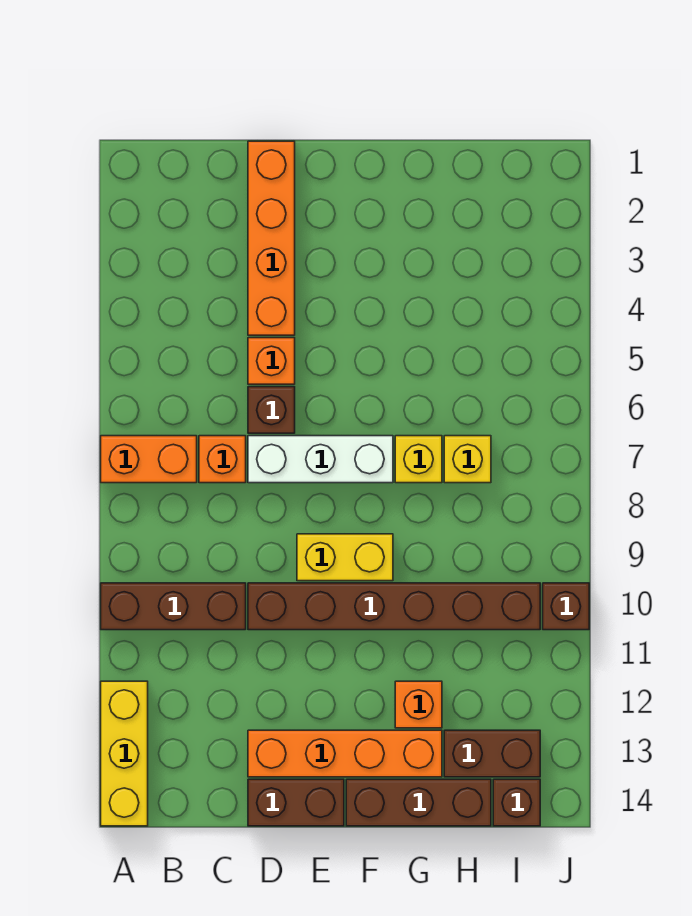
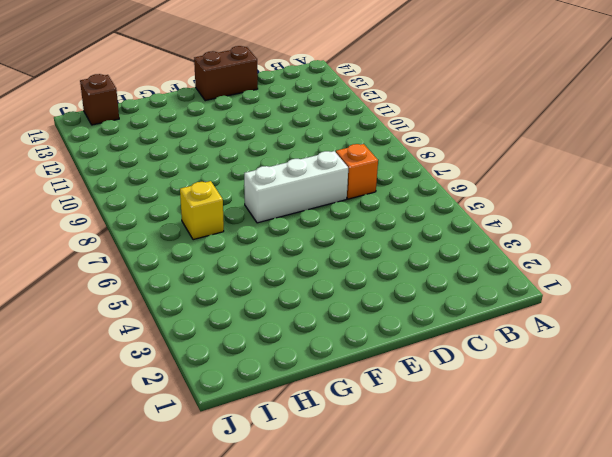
none -> orange 1x2 brick [101,436,197,483]
none -> brown 1x3 brick [101,583,246,630]
none -> yellow 1x3 brick [101,681,148,826]

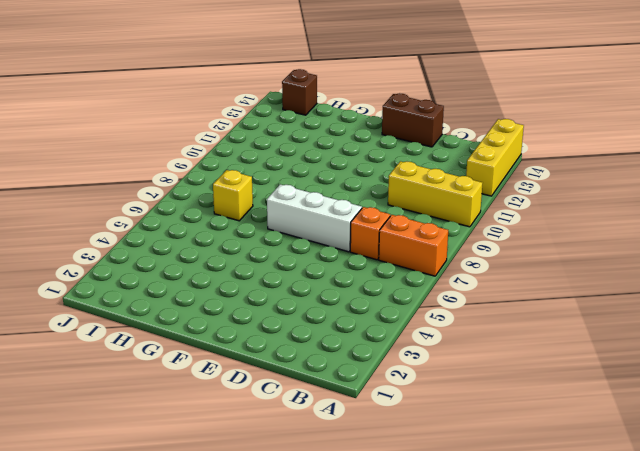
yellow 1x3 brick [388,161,482,227] -> brown 1x3 brick [101,583,246,630]
none -> orange 1x4 brick [248,141,295,335]
none -> orange 1x1 brick [248,338,295,384]
none -> brown 1x1 brick [248,387,295,433]

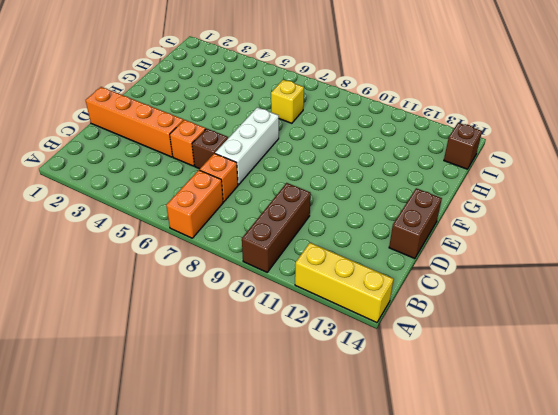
none -> brown 1x6 brick [248,583,540,630]
none -> orange 1x4 brick [248,730,442,777]
none -> yellow 1x2 brick [297,534,393,581]

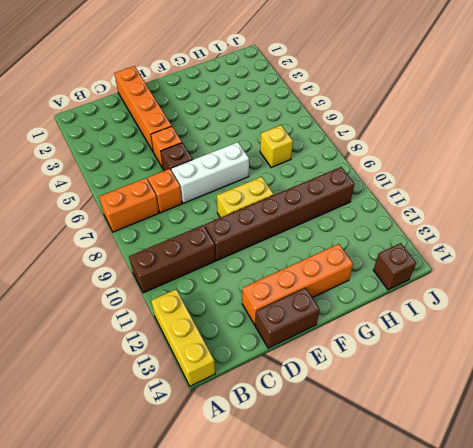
none -> brown 1x3 brick [346,779,491,826]
none -> yellow 1x1 brick [395,436,442,483]
none -> orange 1x1 brick [395,681,442,728]

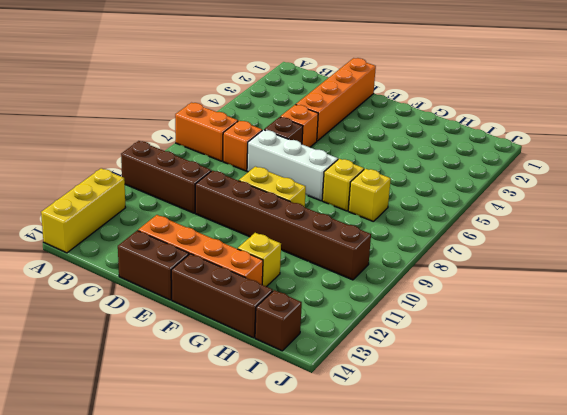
yellow 1x1 brick [238,233,281,287] -> orange 1x1 brick [395,681,442,728]
none -> brown 1x2 brick [444,730,540,777]
none -> brown 1x1 brick [543,583,589,630]

